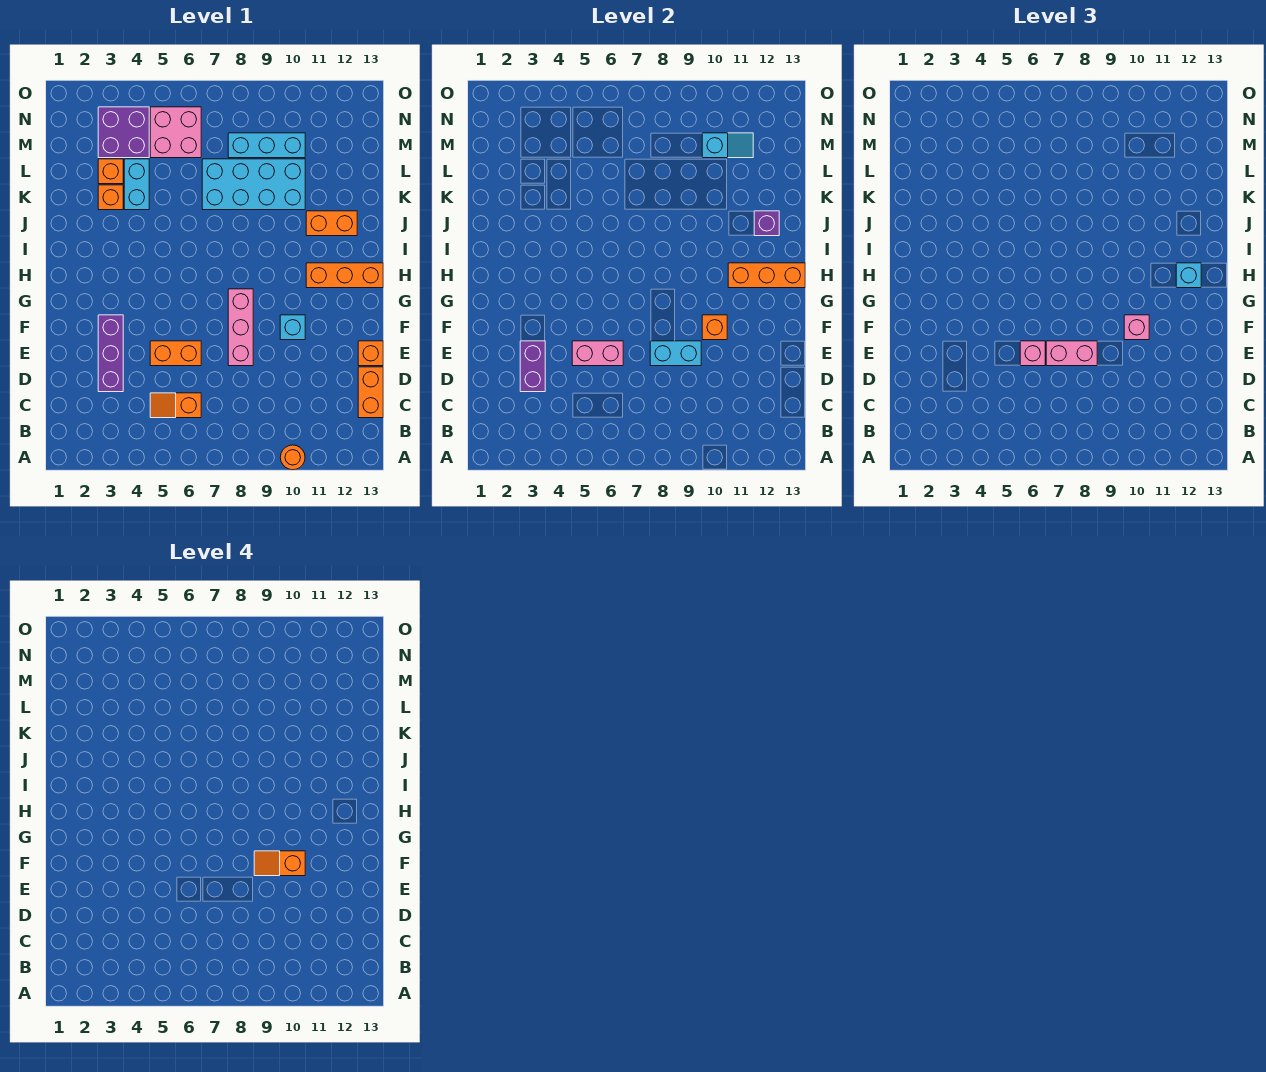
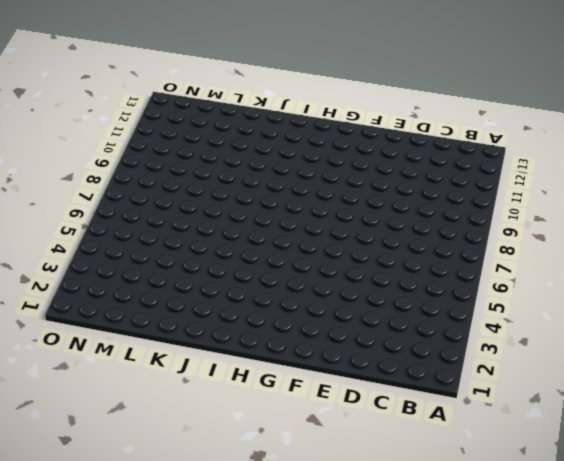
none -> orange 1x1 round brick [280,445,305,470]
none -> orange 1x2 slope [150,393,201,418]
none -> orange 1x2 brick [358,367,383,418]

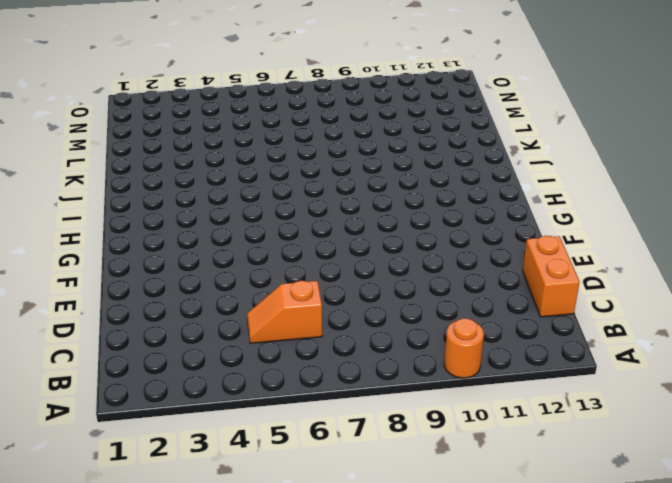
none -> purple 1x3 brick [98,315,123,392]
none -> orange 1x2 brick [150,341,201,366]
none -> pink 1x3 brick [228,289,253,366]

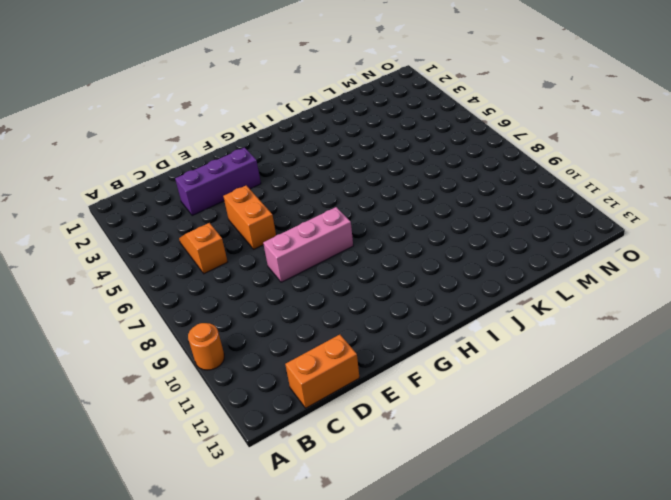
none -> orange 1x1 brick [358,341,383,366]
none -> cyan 1x1 brick [280,315,305,340]
none -> orange 1x3 brick [306,263,383,288]

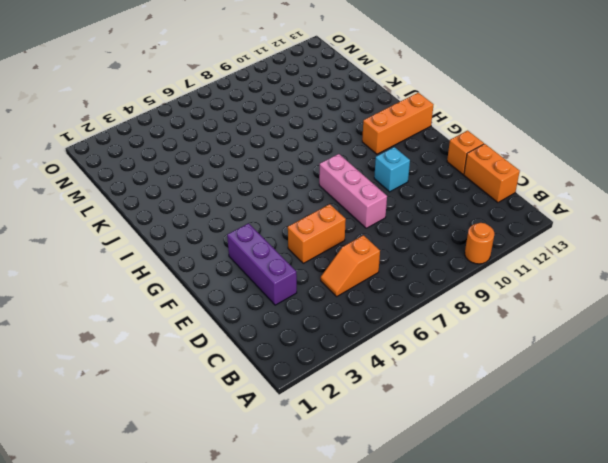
none -> orange 1x2 brick [306,211,357,236]
none -> orange 1x1 brick [98,185,123,210]
none -> cyan 1x2 brick [124,159,149,210]

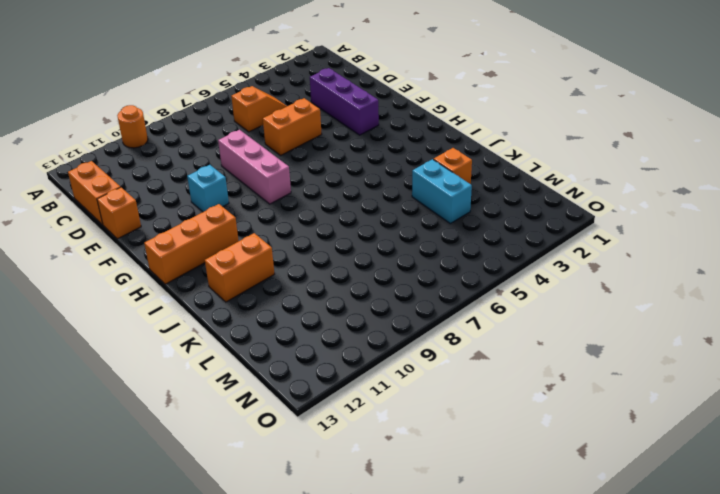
none -> cyan 2x4 brick [202,159,305,210]
none -> orange 1x1 brick [98,159,123,184]
none -> purple 2x2 brick [98,107,149,158]

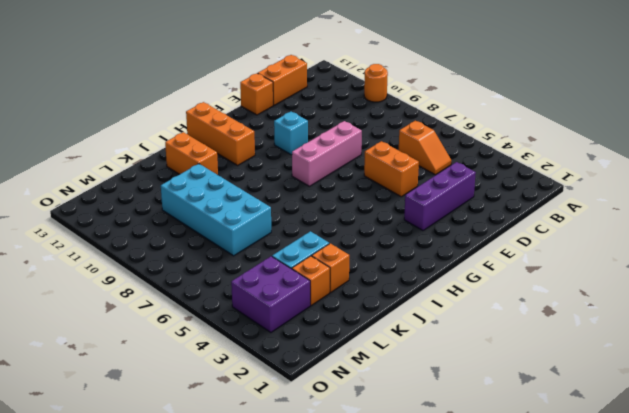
none -> pink 2x2 brick [150,107,201,158]
none -> cyan 1x3 brick [228,133,305,158]
none -> purple 1x2 brick [520,341,545,392]

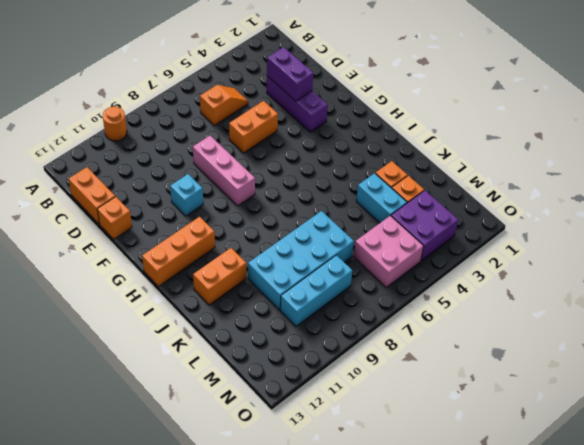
none -> pink 1x2 brick [572,341,623,366]
none -> cyan 1x2 brick [650,341,701,366]
none -> orange 1x1 brick [702,315,727,340]

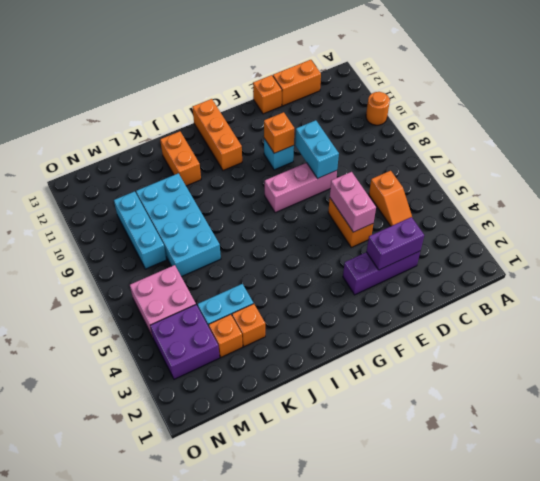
none -> orange 1x3 brick [728,263,805,288]
none -> purple 1x1 brick [754,211,779,236]
none -> cyan 1x2 slope [702,133,753,158]

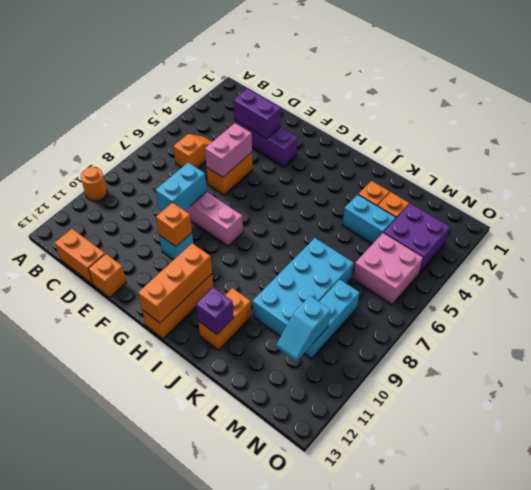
none -> pink 1x1 brick [1020,341,1045,366]
none -> pink 1x2 brick [1046,341,1097,366]
none -> pink 1x1 brick [1124,315,1149,340]

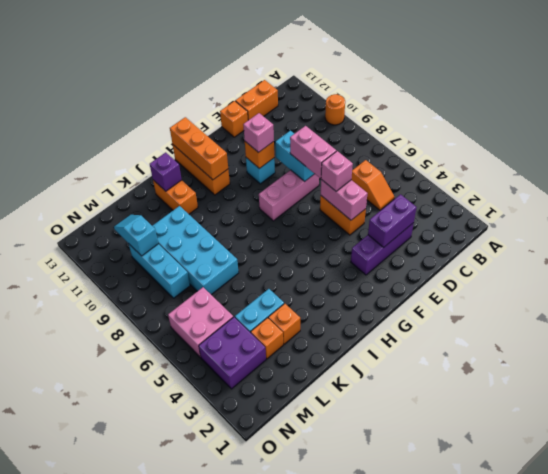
none -> cyan 1x1 brick [1176,263,1201,288]
none -> orange 1x2 slope [254,851,305,876]

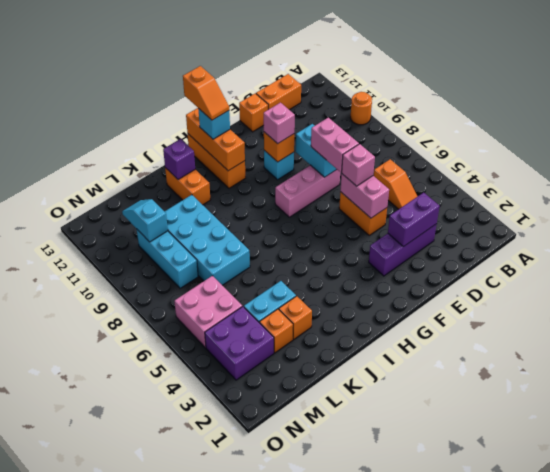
orange 1x2 slope [183,66,229,120] -> orange 1x2 slope moved to [254,851,305,876]

